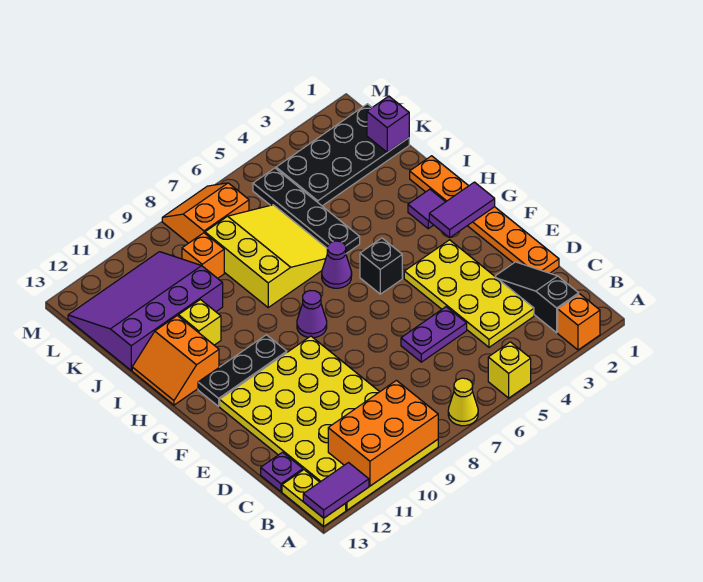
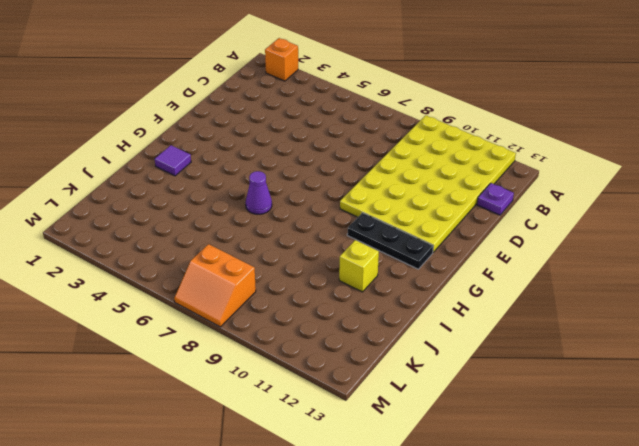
none -> yellow 1x1 brick [488,342,531,398]
none -> yellow 1x1 cone [448,378,478,426]
none -> yellow 1x2 plate [282,470,346,526]

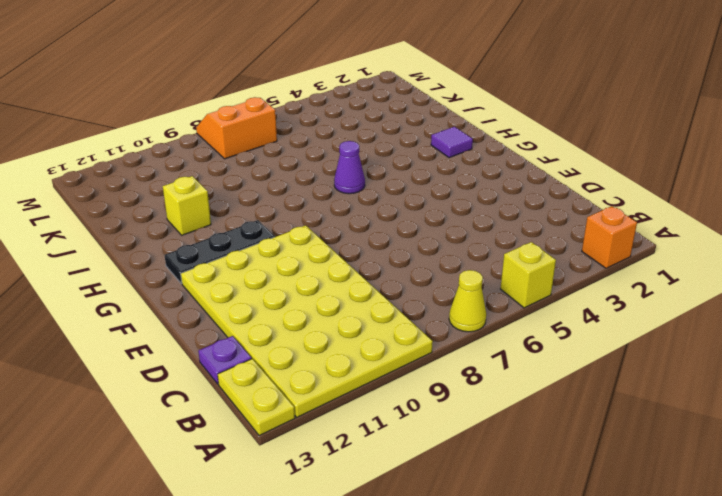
none -> black 1x3 slope [495,262,579,332]
none -> yellow 2x4 plate [404,240,534,347]
none -> orange 1x6 plate [410,156,559,273]

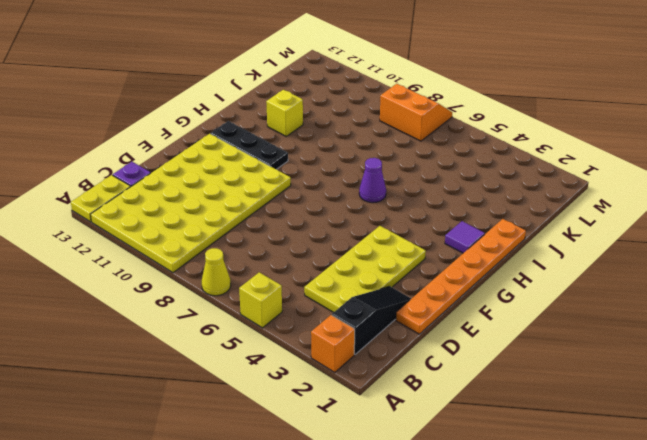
none -> purple 1x2 plate [401,307,467,362]
none -> black 1x1 brick [360,238,402,294]
none -> purple 1x1 cone [297,291,327,338]

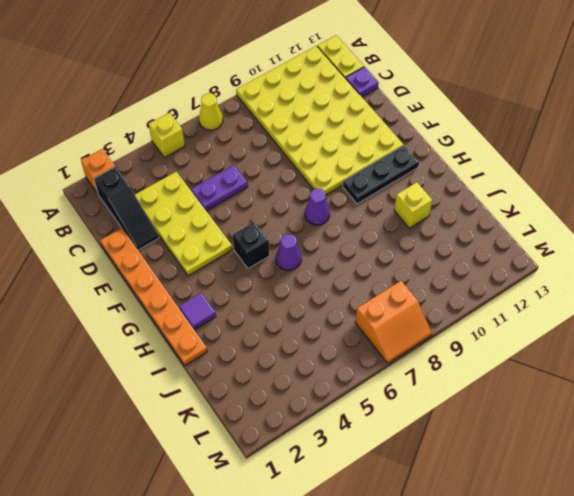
none -> orange 2x2 slope [132,316,219,405]
none -> black 1x4 plate [253,168,360,253]
none -> yellow 3x3 slope [205,205,327,307]

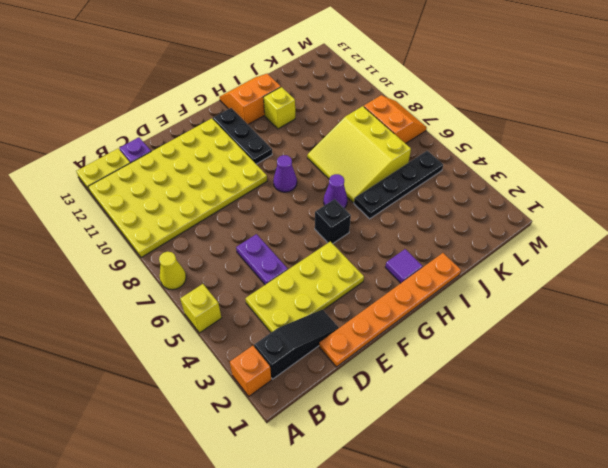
yellow 3x3 slope [307,106,411,203] -> yellow 3x3 slope turned to [205,205,327,307]
none -> purple 3x4 slope [68,252,223,370]
none -> black 2x4 plate [276,104,409,206]
none -> orange 1x1 brick [182,233,224,278]

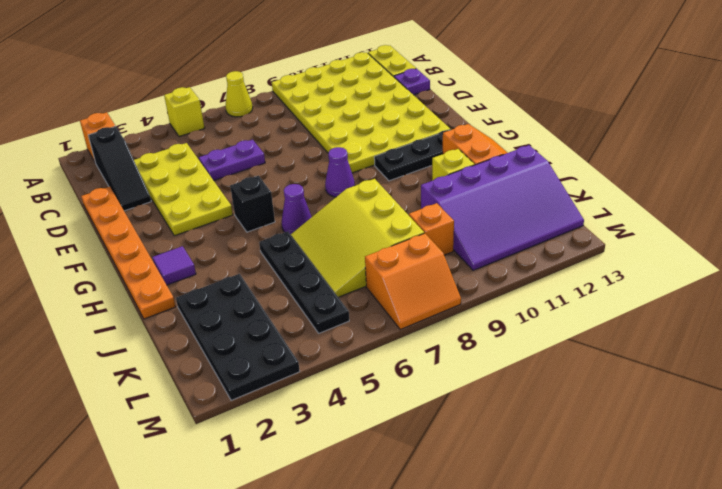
black 2x4 plate [176,274,300,400] -> black 2x4 plate turned to [276,104,409,206]
none -> orange 2x3 brick [328,380,438,486]
none -> purple 1x2 tile [303,463,369,518]
none -> purple 1x2 tile [429,182,495,237]

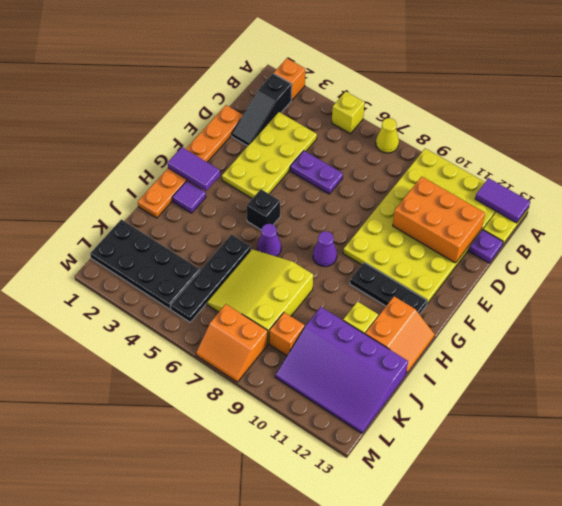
orange 2x3 brick [393,177,485,263] -> orange 2x3 brick moved to [328,380,438,486]
none -> purple 1x1 brick [367,96,409,152]

